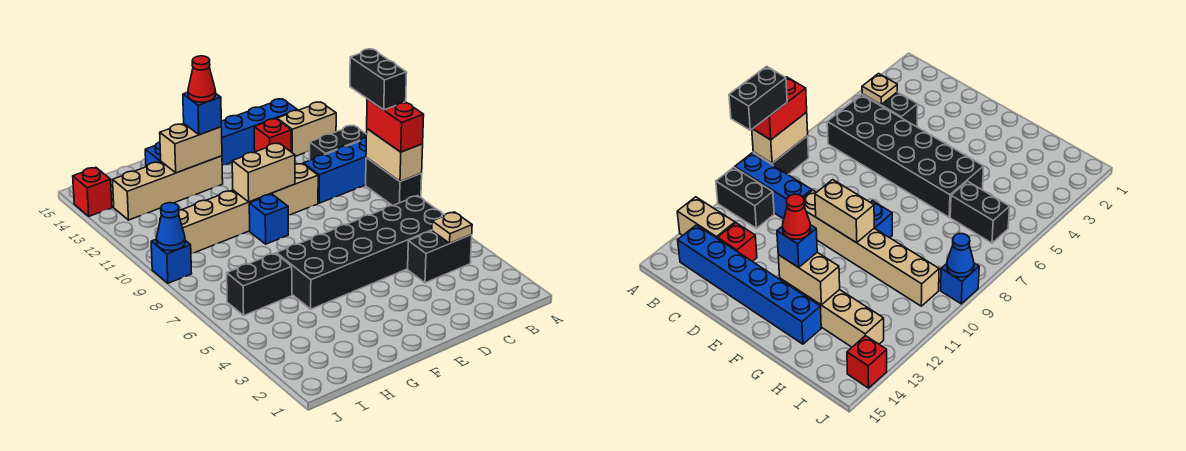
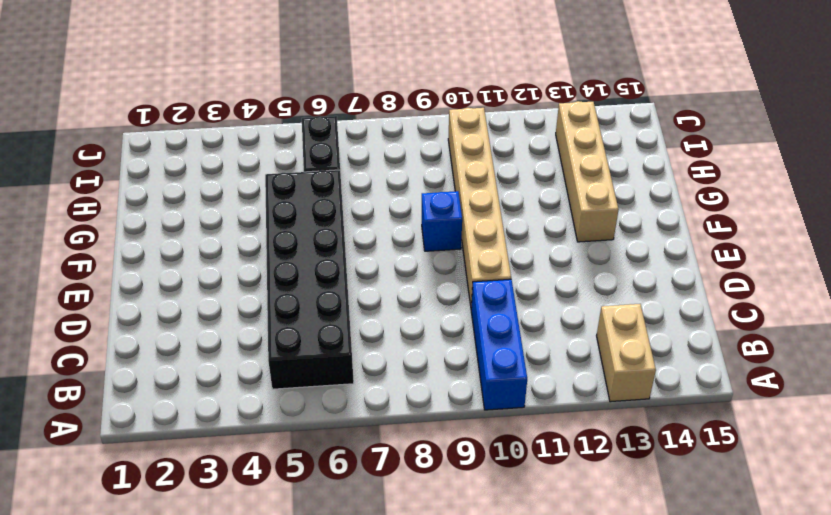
none -> black 1x2 brick [366,158,422,206]
none -> black 1x2 brick [310,125,367,160]
none -> black 1x2 brick [408,231,472,283]

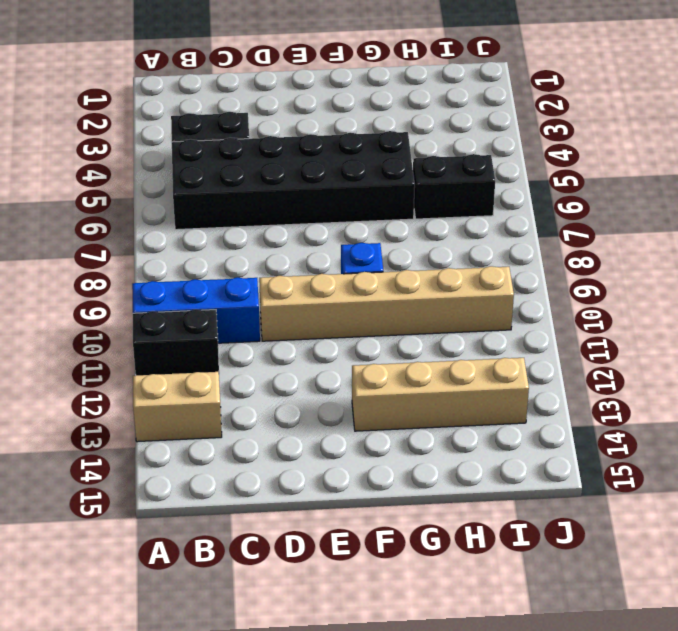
none -> black 1x2 brick [366,158,422,206]
none -> blue 1x6 brick [145,99,298,167]
none -> red 1x1 brick [254,119,291,152]

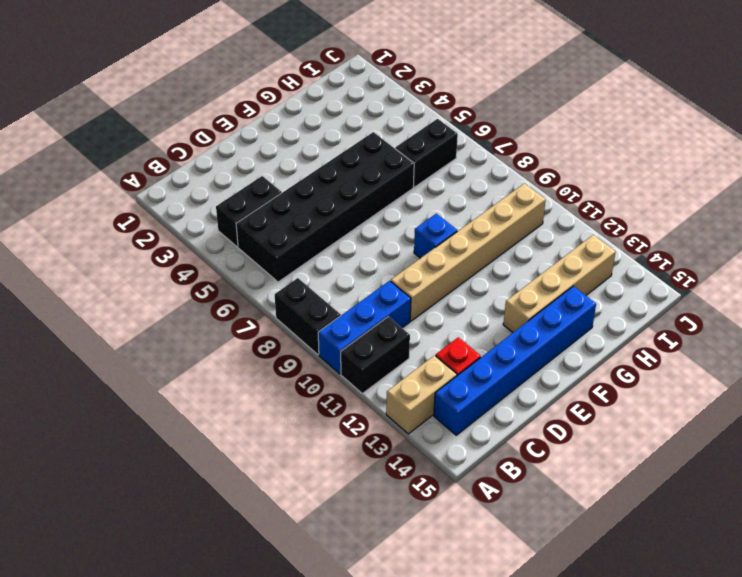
none -> blue 1x1 brick [151,239,192,283]
none -> red 1x1 brick [73,167,112,216]
none -> tan 1x2 brick [366,129,423,182]

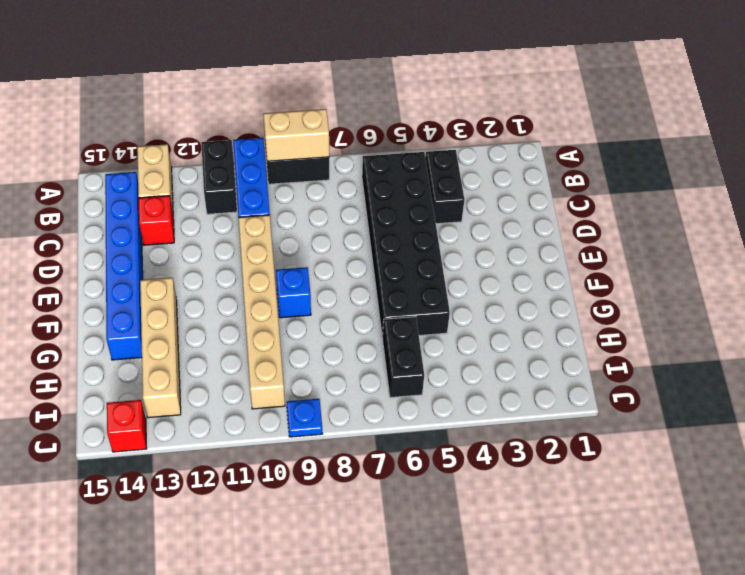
blue 1x1 plate [287,399,322,437] -> blue 1x1 brick [151,239,192,283]
none -> tan 1x1 plate [432,212,472,243]
none -> tan 1x2 brick [232,143,295,202]
none -> tan 1x2 brick [160,124,222,173]

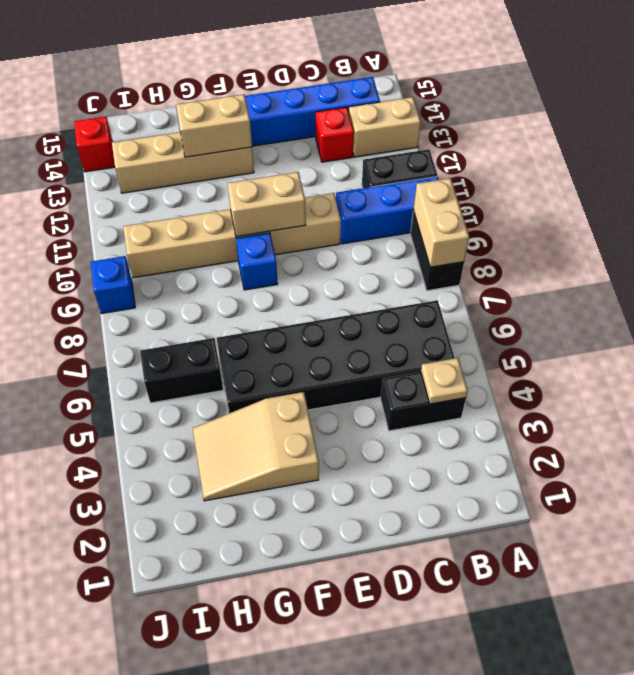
tan 2x3 slope [193,392,319,501] -> none
none -> blue 1x1 cone [157,203,185,251]
none -> red 1x2 brick [367,99,424,152]
none -> blue 1x1 brick [183,92,221,135]

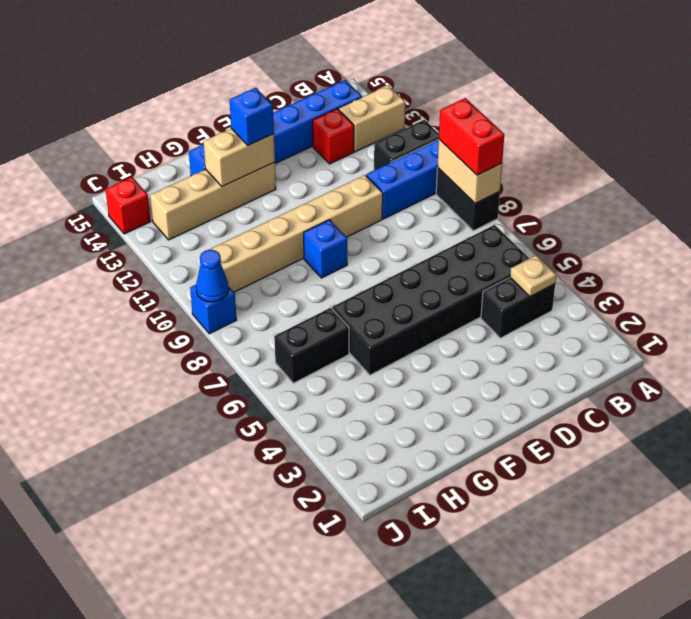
none -> tan 1x2 brick [232,143,295,202]
none -> black 1x2 brick [350,49,407,110]
none -> red 1x1 cone [188,56,216,102]

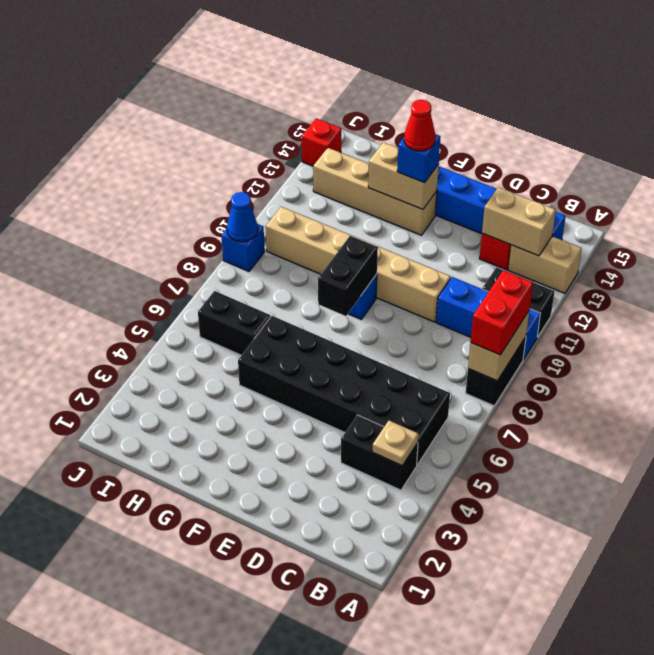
tan 1x2 brick [482,187,556,256] -> tan 1x2 brick moved to [232,143,295,202]
black 1x2 brick [318,236,378,316] -> black 1x2 brick moved to [350,49,407,110]

